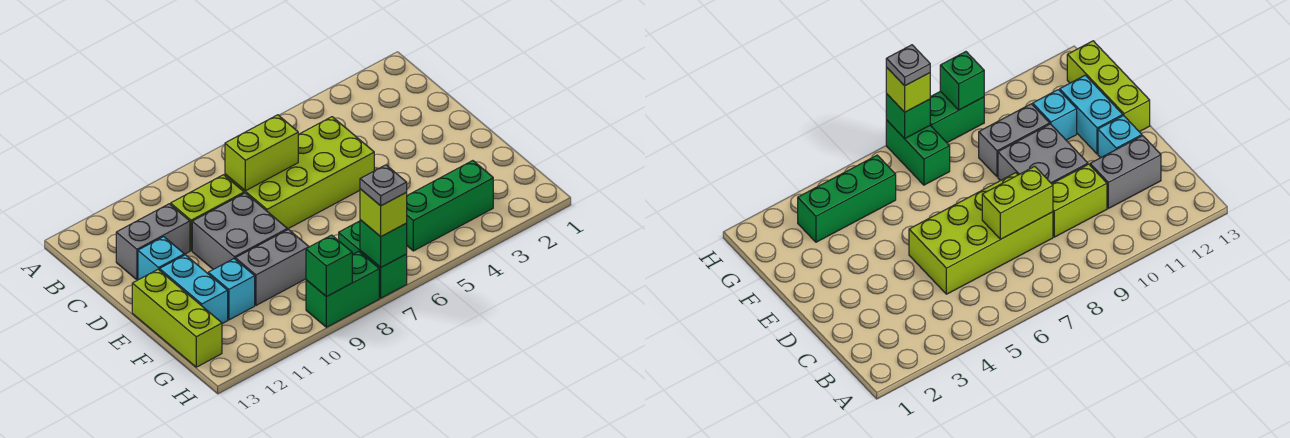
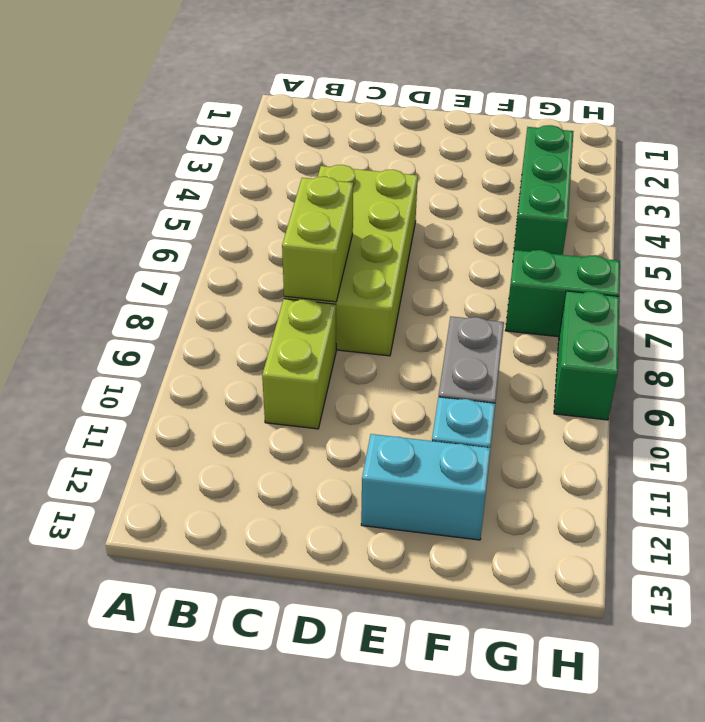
none -> grey 1x2 brick [116,204,190,280]
none -> grey 2x2 brick [192,193,287,269]
none -> cyan 1x1 brick [138,237,184,280]

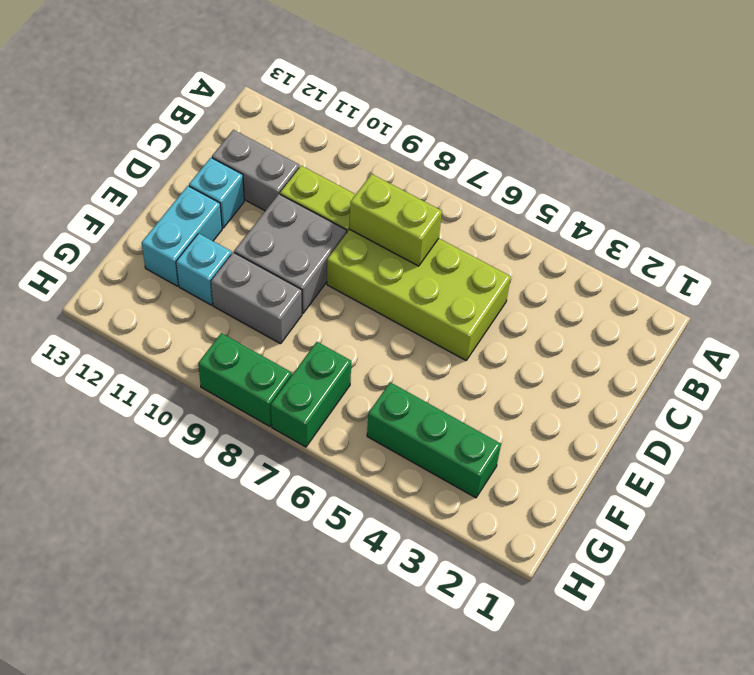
none -> lime 1x3 brick [132,269,222,367]
none -> green 1x1 brick [360,220,407,267]
none -> green 1x1 brick [306,235,352,297]

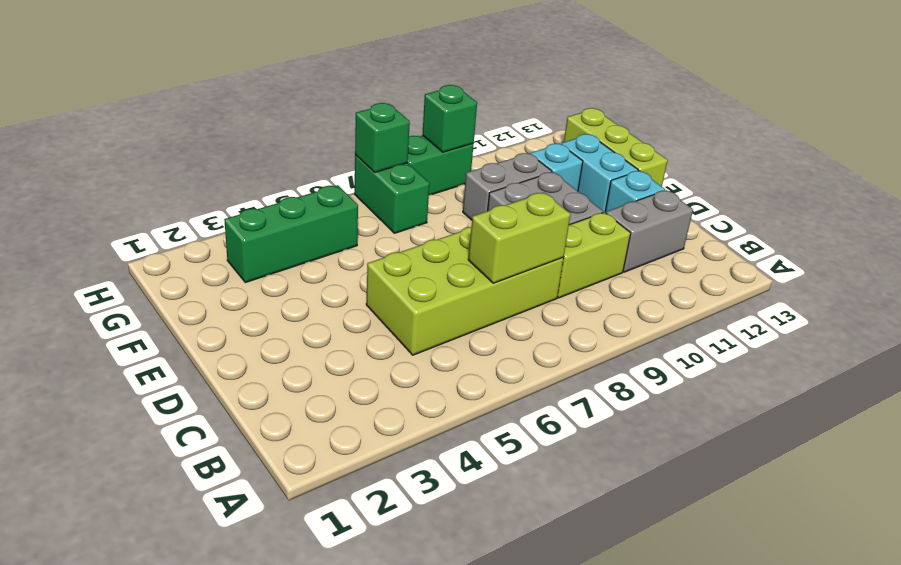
none -> lime 1x1 brick [360,189,407,237]
none -> grey 1x1 plate [360,165,407,206]

